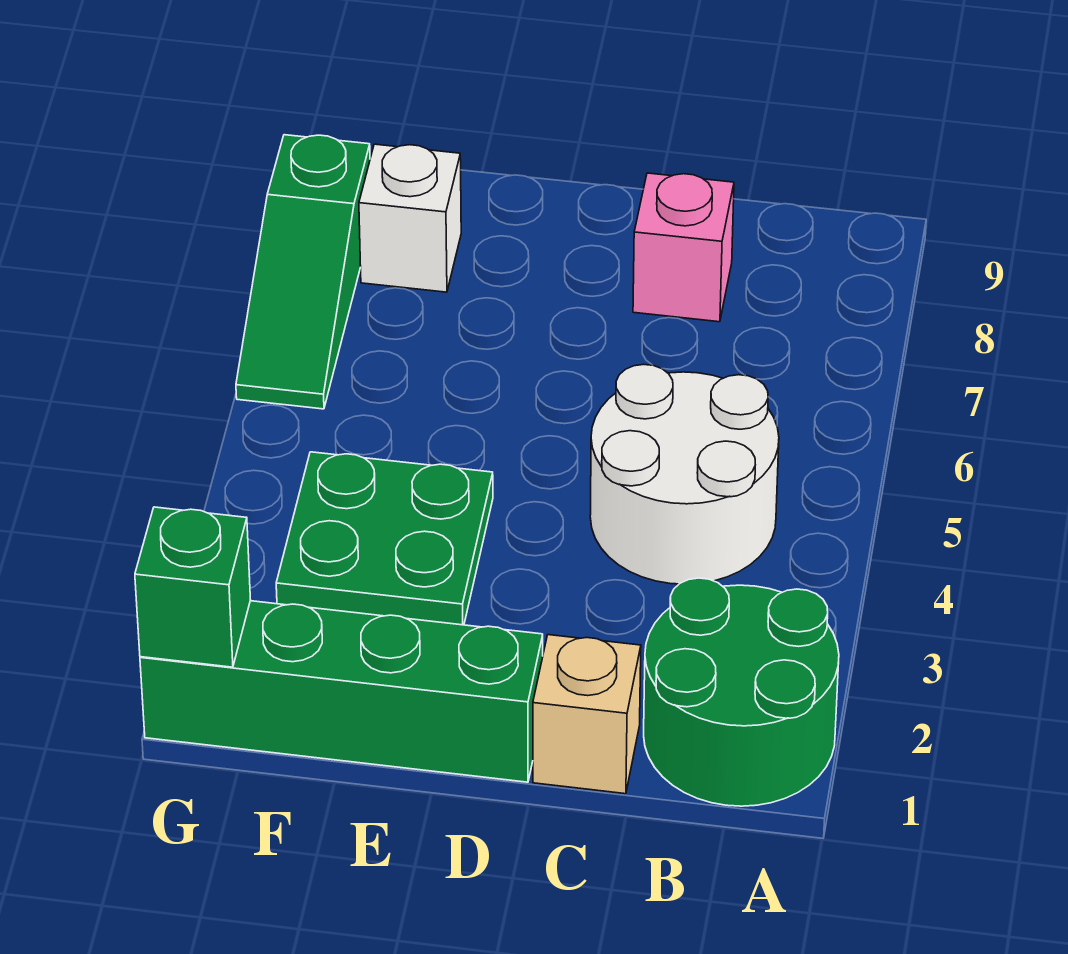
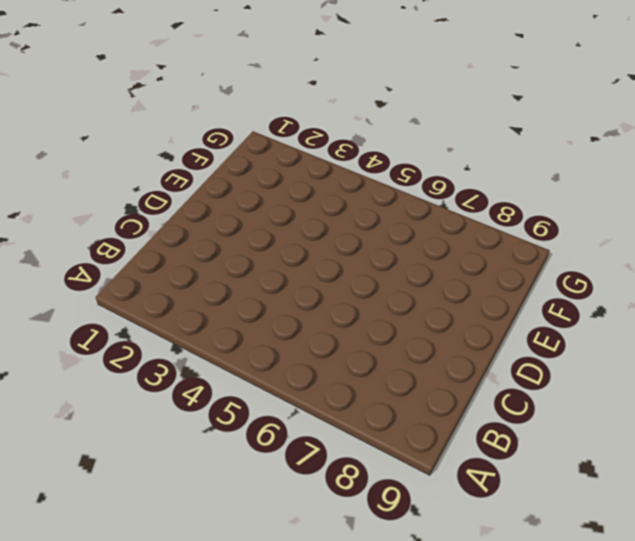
none -> green 2x2 round brick [644,578,839,806]
none -> white 2x2 round brick [590,364,779,584]

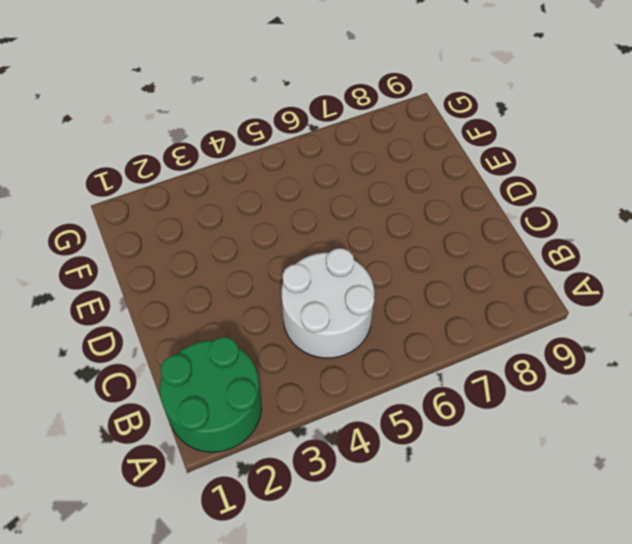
none -> tan 1x1 brick [533,635,641,794]
none -> pink 1x1 brick [633,173,734,322]

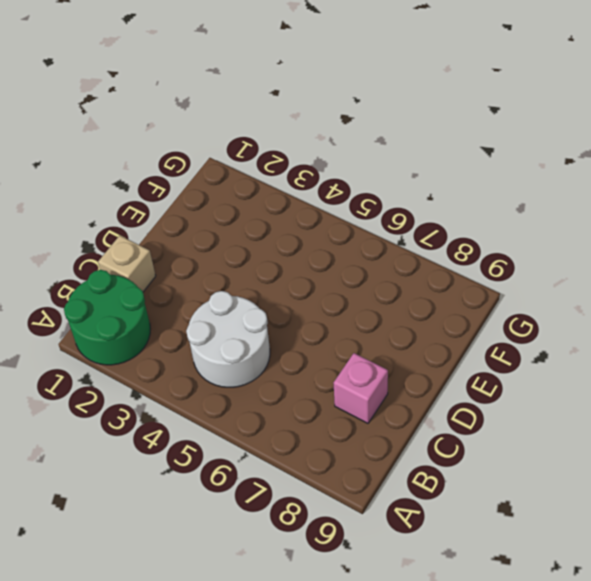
none -> green 1x4 brick [140,601,543,782]
none -> green 2x2 plate [276,452,493,625]

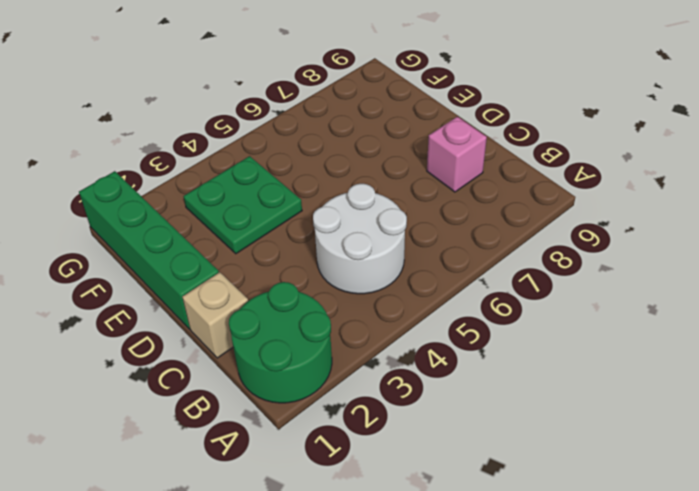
none -> white 1x1 brick [359,144,461,292]
none -> green 1x3 slope [236,135,370,409]

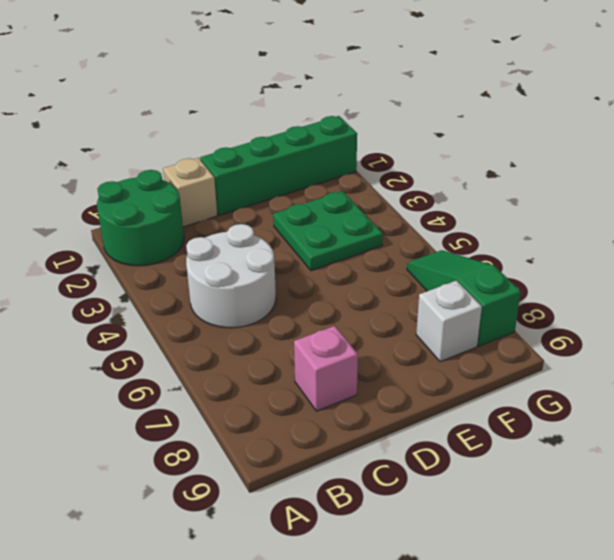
none -> green 1x1 brick [135,507,250,667]

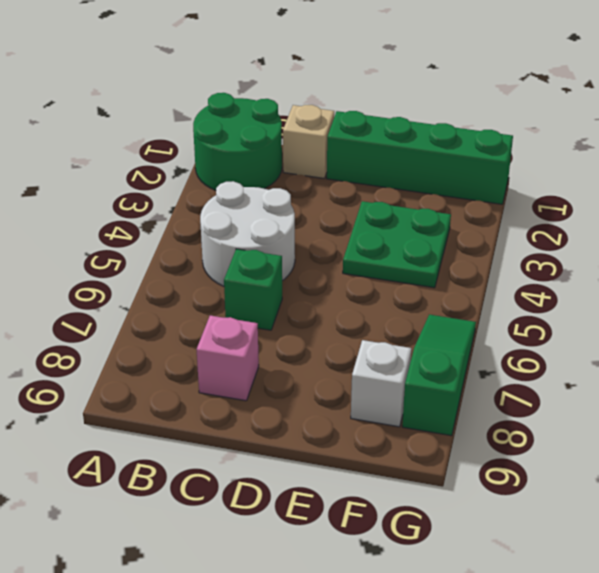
green 1x1 brick [224,249,282,330] -> green 1x1 brick moved to [135,507,250,667]

